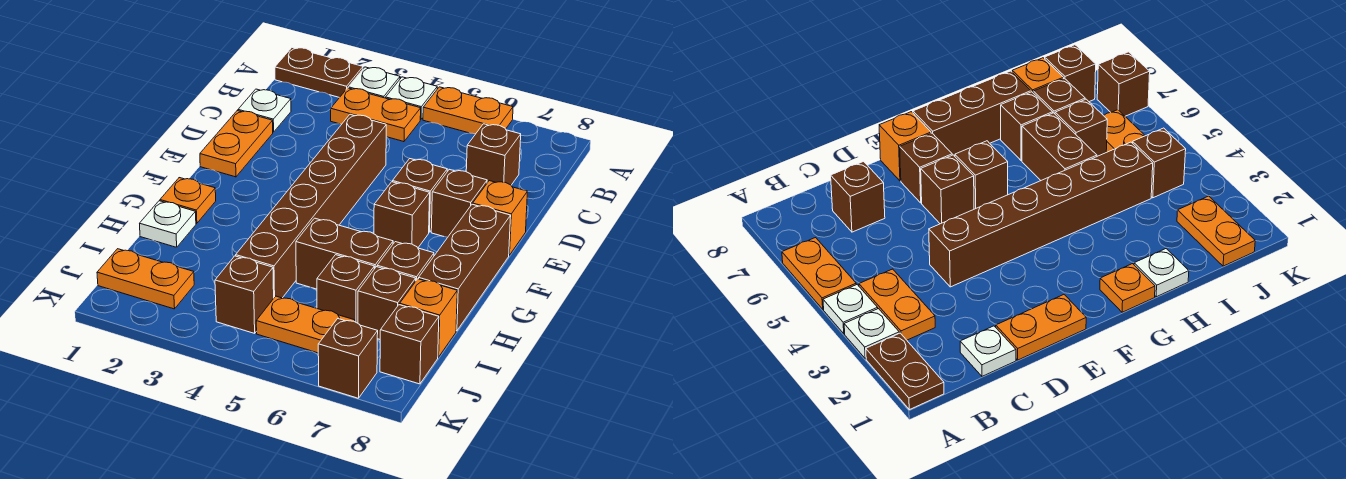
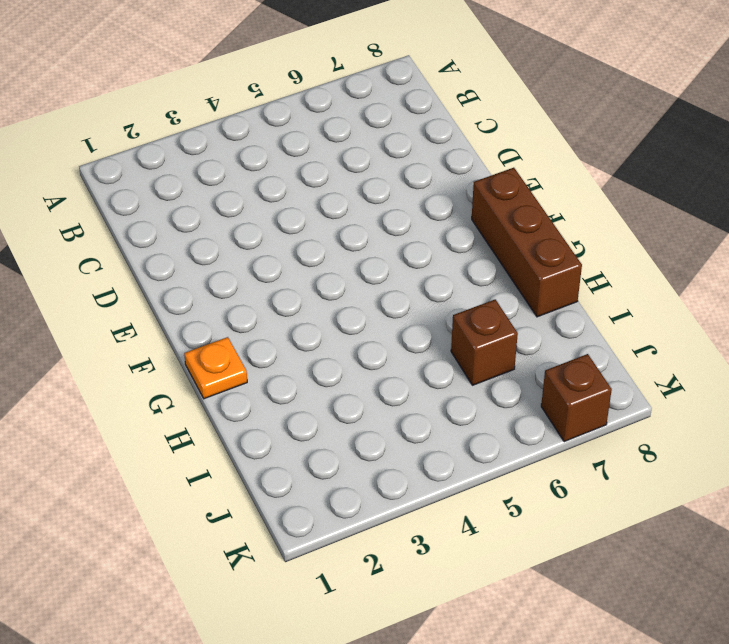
none -> brown 1x2 plate [275,48,363,98]
none -> white 1x1 plate [348,67,400,98]
none -> white 1x1 plate [386,77,437,120]

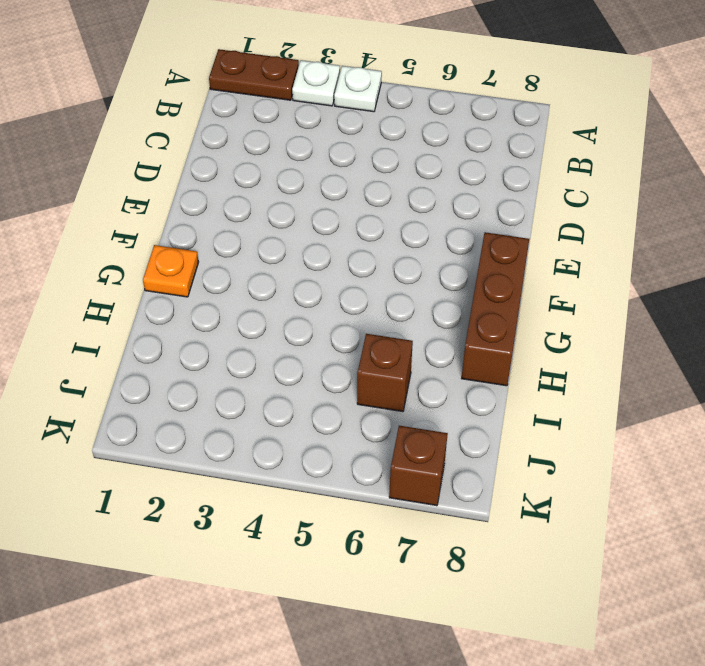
none -> orange 1x2 plate [423,87,513,134]
none -> orange 1x2 plate [331,88,421,142]
none -> white 1x1 plate [238,89,291,132]

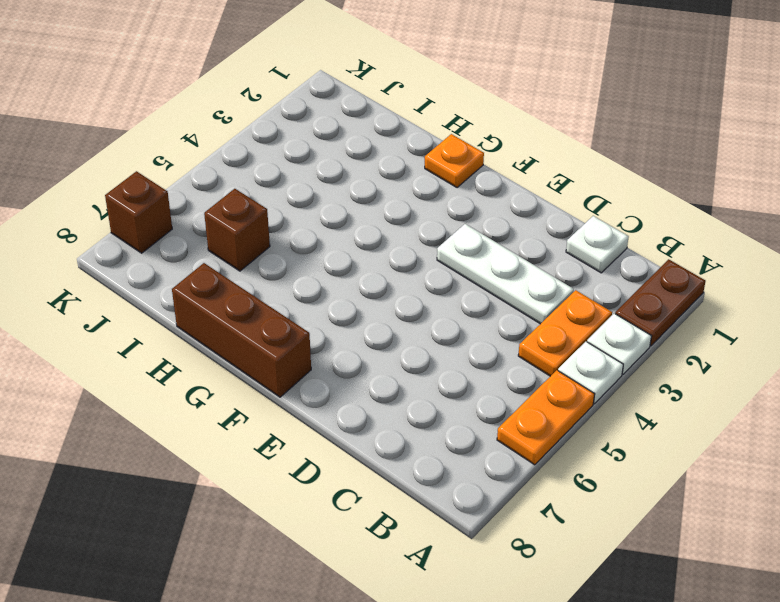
white 1x3 plate [437,224,574,324] -> none
none -> brown 1x1 brick [466,124,521,185]
none -> orange 1x2 plate [200,111,273,177]
none -> brown 1x6 brick [236,114,386,298]

